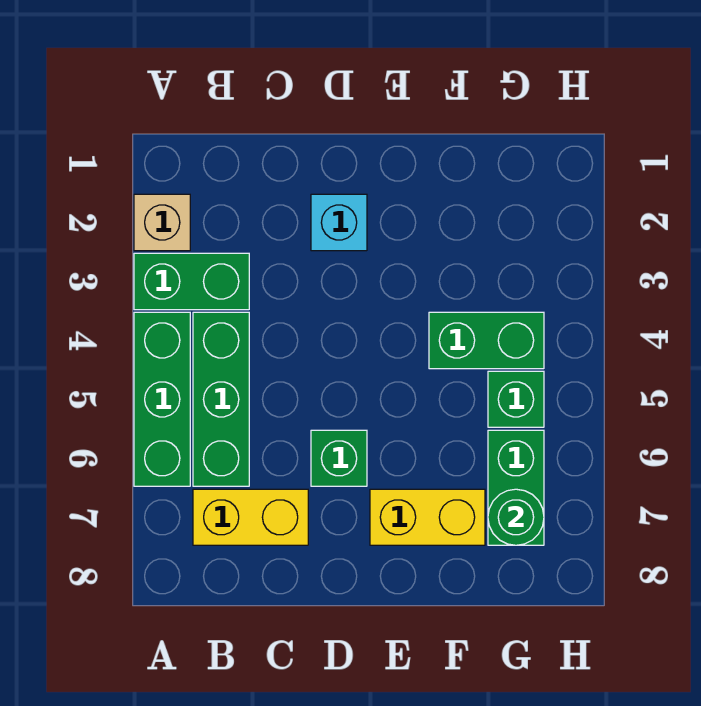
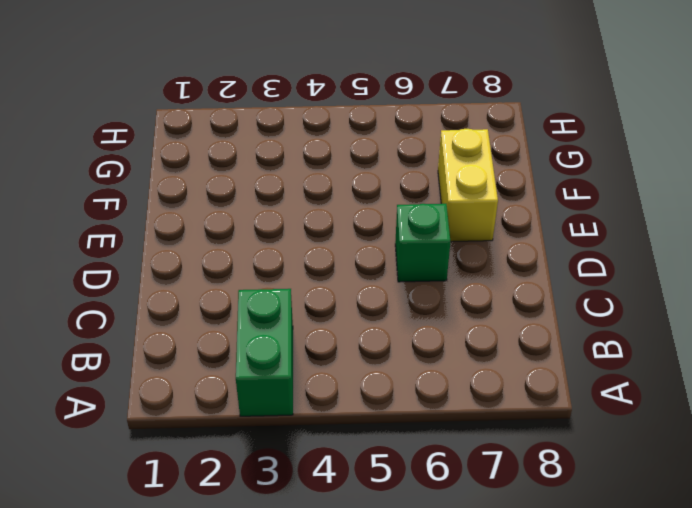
none -> tan 1x1 brick [134,194,190,251]
none -> green 1x3 brick [134,312,190,486]
none -> green 1x3 brick [193,312,249,486]

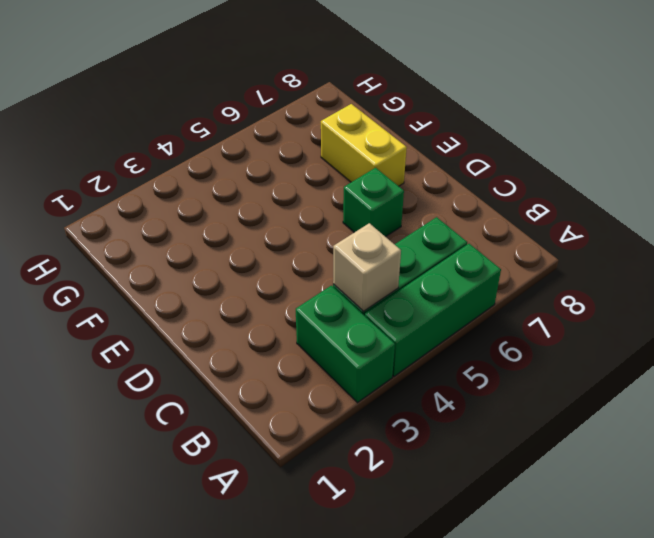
tan 1x1 brick [333,223,401,311] -> tan 1x1 brick moved to [134,194,190,251]
none -> yellow 1x2 brick [193,489,308,545]
none -> cyan 1x1 brick [311,194,367,251]
none -> green 1x2 brick [429,312,544,369]

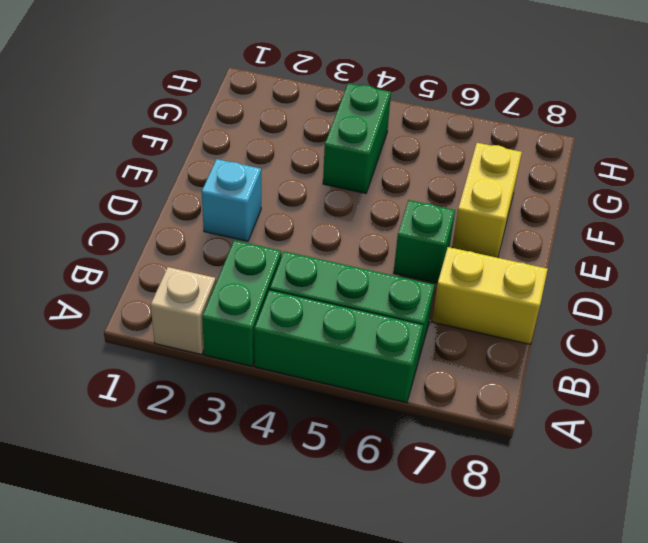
yellow 1x2 brick [432,247,548,344] -> yellow 1x2 brick turned to [193,489,308,545]
none -> green 1x1 brick [488,371,544,427]
none -> green 1x2 brick [488,430,544,545]
none -> green 1x1 round brick [488,489,544,545]

